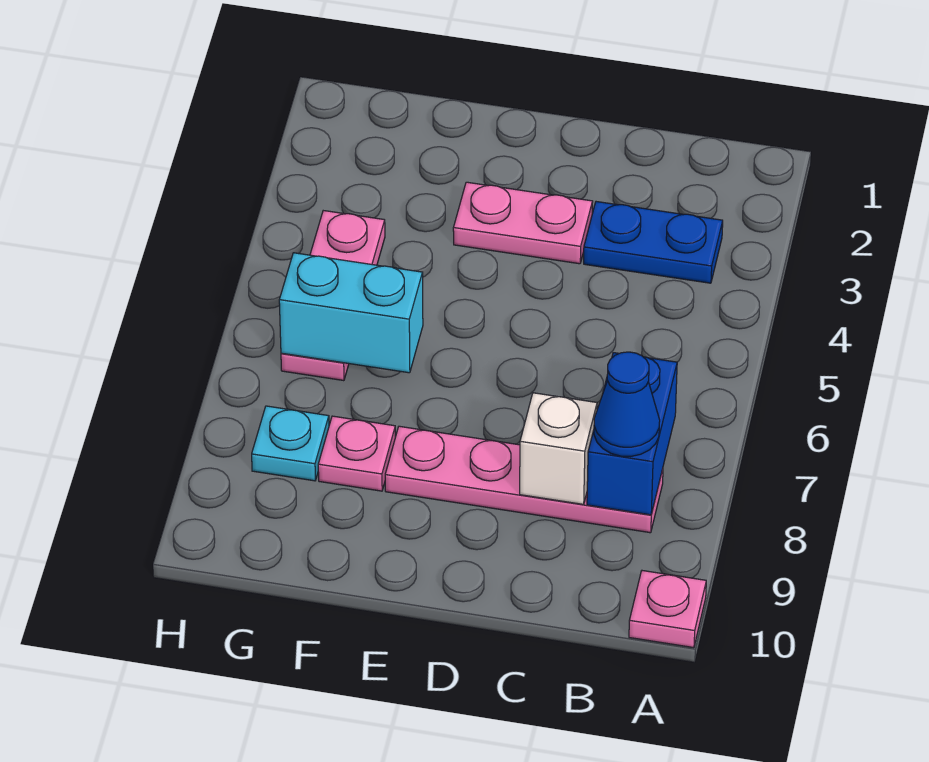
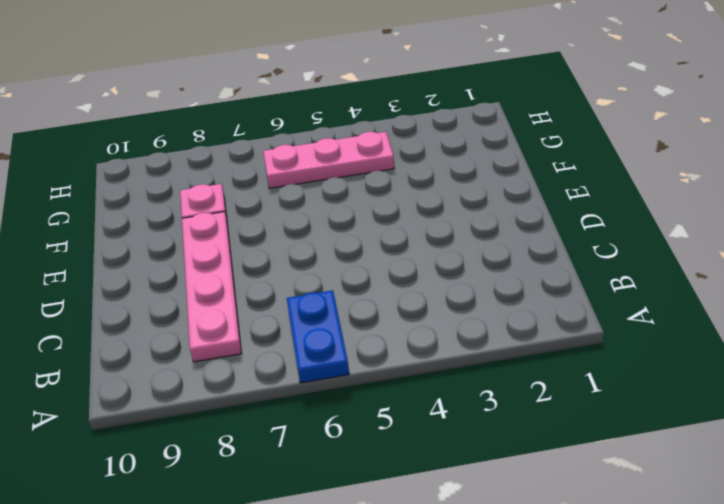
blue 1x2 plate [287,290,349,383] -> blue 1x2 plate moved to [584,202,723,283]
none -> pink 1x1 plate [629,571,706,648]
none -> pink 1x2 plate [453,182,593,264]

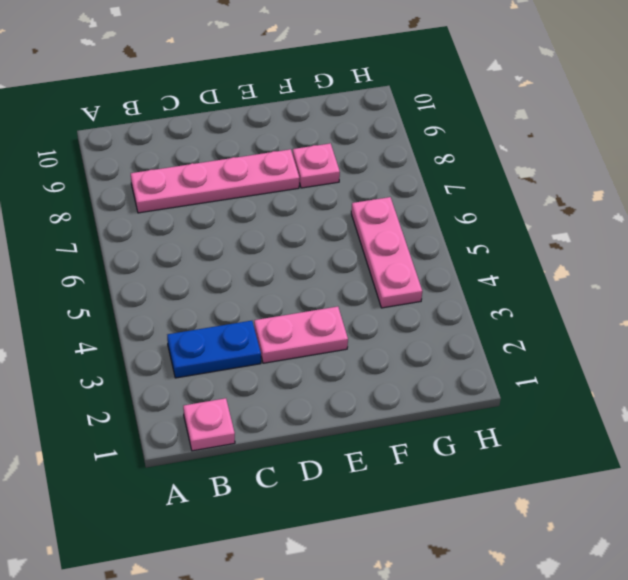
pink 1x1 plate [183,398,235,451] -> pink 1x1 plate moved to [629,571,706,648]
none -> cyan 1x1 plate [252,406,329,481]
none -> blue 1x2 brick [587,353,677,515]

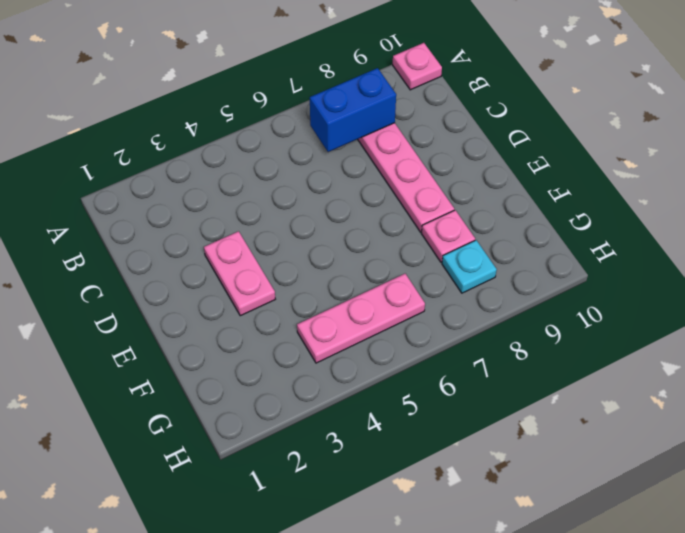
none -> blue 1x2 plate [584,202,723,283]
none -> white 1x1 brick [520,393,597,504]

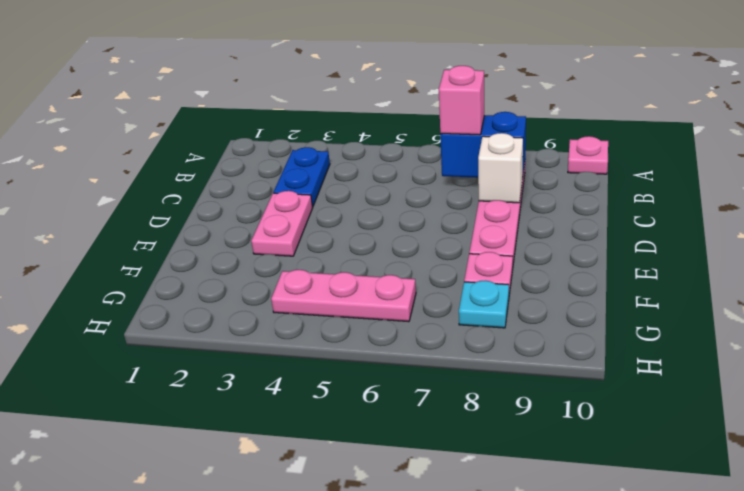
pink 1x1 brick [439,66,484,135] -> none
none -> cyan 1x2 brick [279,253,423,373]
none -> blue 1x1 cone [594,352,660,456]

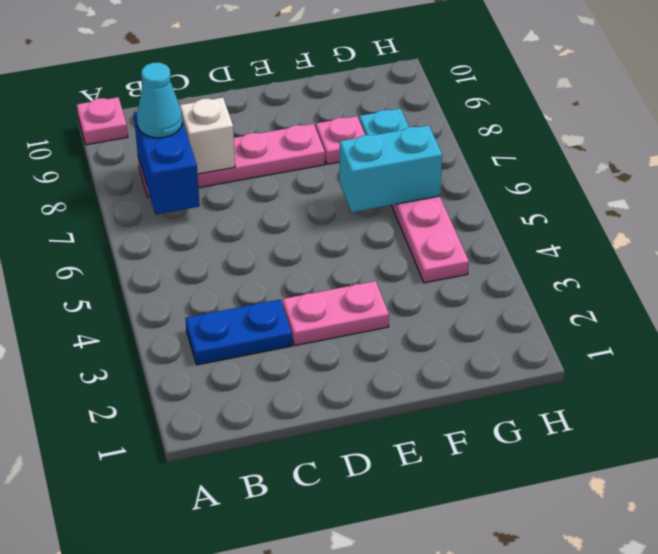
cyan 1x1 cone [137,63,182,138] -> blue 1x1 cone [594,352,660,456]

